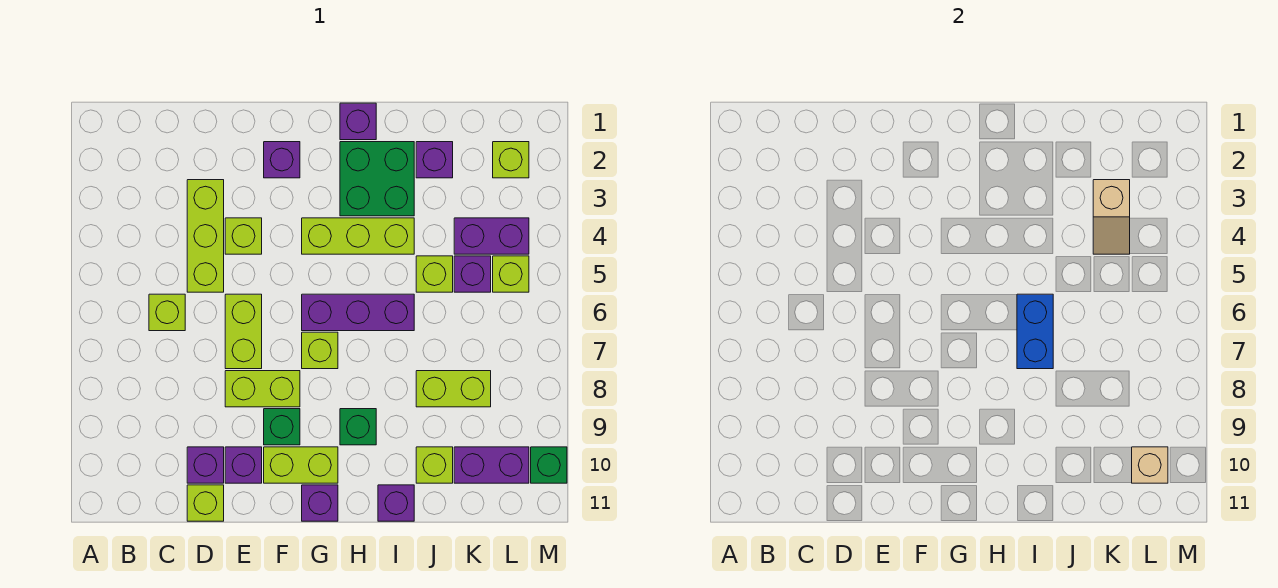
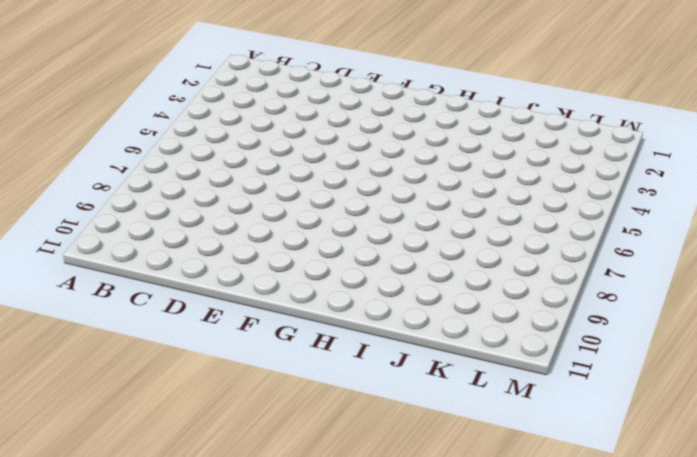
none -> lime 1x1 brick [149,294,185,331]
none -> lime 1x3 brick [187,180,224,292]
none -> purple 1x1 brick [187,447,224,483]
none -> lime 1x1 brick [187,485,224,521]

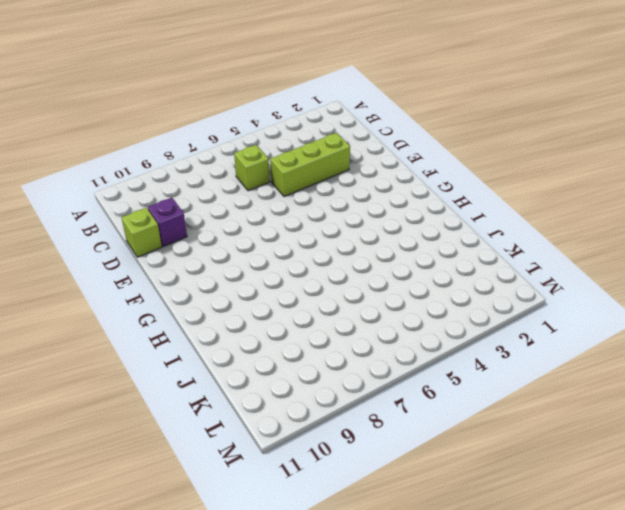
none -> lime 1x1 brick [225,218,262,254]
none -> lime 1x2 brick [225,294,262,369]
none -> lime 1x2 brick [225,371,300,407]
none -> purple 1x1 brick [225,447,262,483]

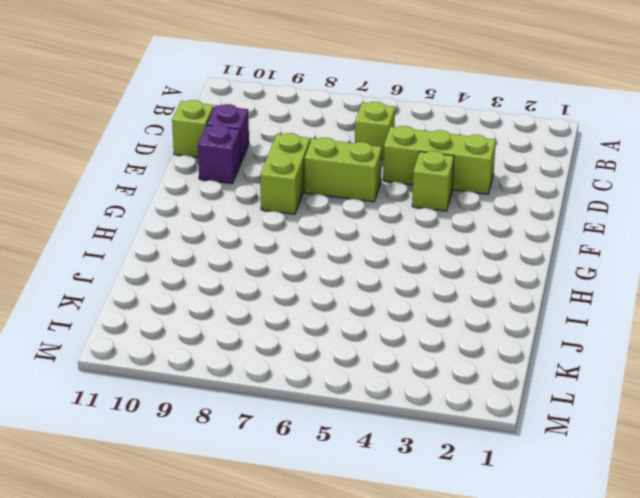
none -> purple 1x1 brick [264,142,300,178]
none -> green 1x1 brick [264,409,300,445]
none -> lime 1x2 brick [264,447,338,483]
none -> lime 1x3 brick [302,218,414,254]

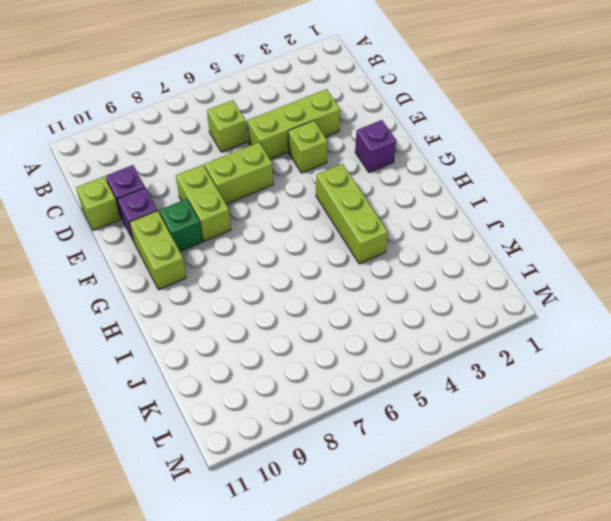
none -> purple 1x3 brick [302,294,414,331]
none -> lime 1x1 brick [302,332,338,369]
none -> purple 1x1 brick [302,485,338,521]
none -> purple 1x1 brick [340,103,376,140]

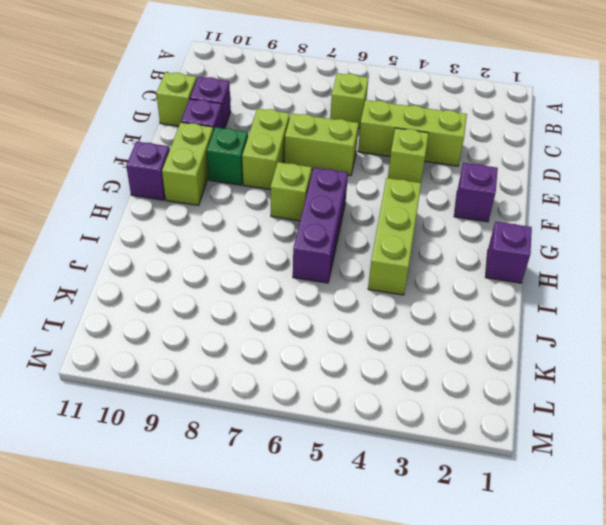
none -> green 2x2 brick [340,142,414,216]
none -> green 1x1 brick [340,409,376,445]
none -> purple 1x1 brick [378,485,414,521]
none -> purple 1x1 brick [416,142,453,178]

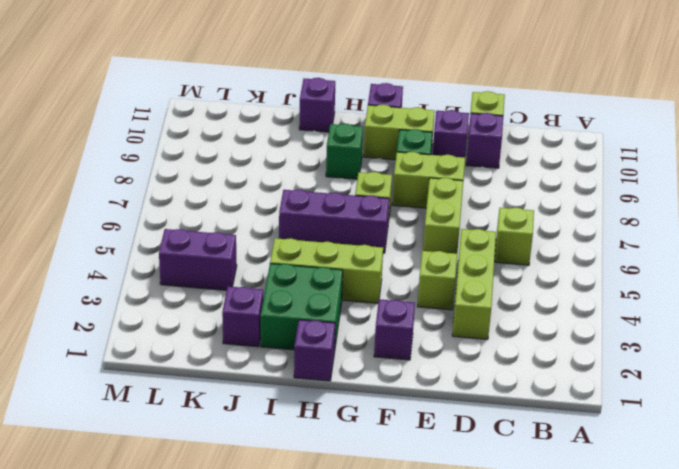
none -> lime 1x1 brick [416,256,453,292]
none -> lime 1x2 brick [416,371,491,407]
none -> lime 1x1 brick [416,447,453,483]
none -> purple 1x1 brick [454,256,491,292]

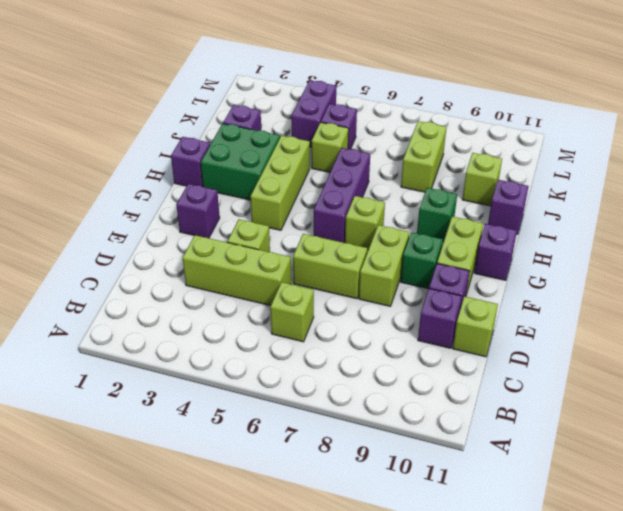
none -> purple 1x2 brick [454,447,529,483]
none -> lime 1x1 brick [493,142,529,178]
none -> lime 1x1 brick [493,256,529,292]
none -> green 1x1 brick [531,447,567,483]

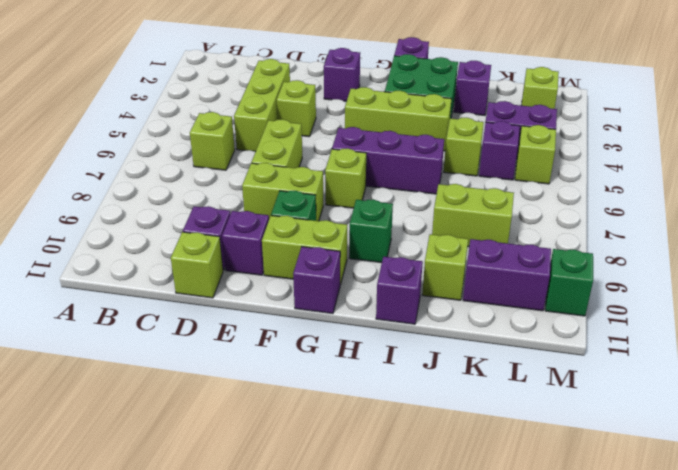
none -> blue 1x2 brick [1017,294,1053,369]
none -> tan 1x2 slope [1093,180,1130,254]
none -> tan 1x1 brick [1132,447,1168,483]

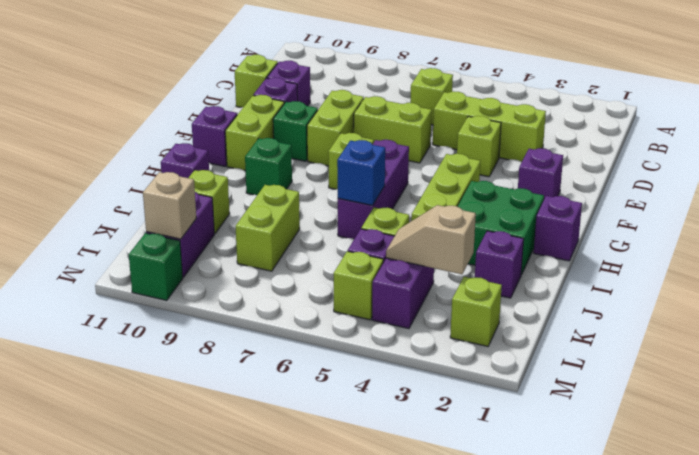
blue 1x1 brick [337,140,385,205] -> blue 1x2 brick [1017,294,1053,369]

